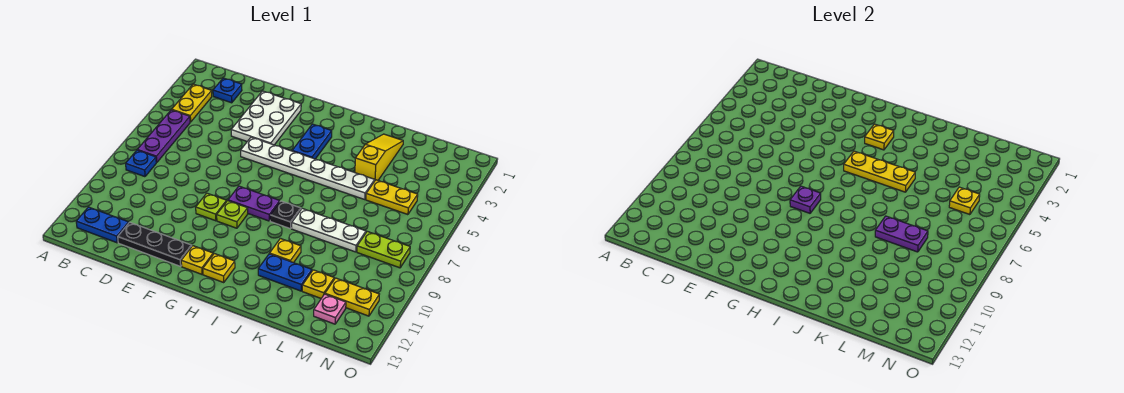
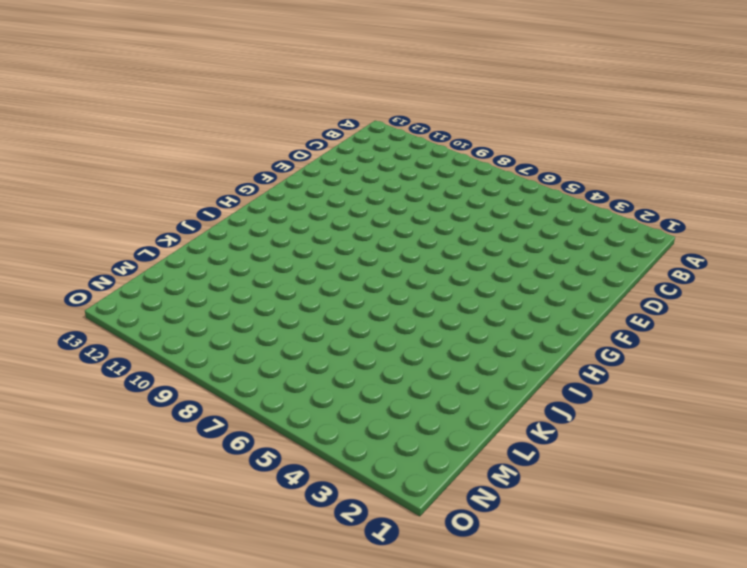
none -> yellow 1x2 plate [172,84,212,122]
none -> purple 1x3 plate [137,110,190,163]
none -> blue 1x1 plate [126,150,156,177]

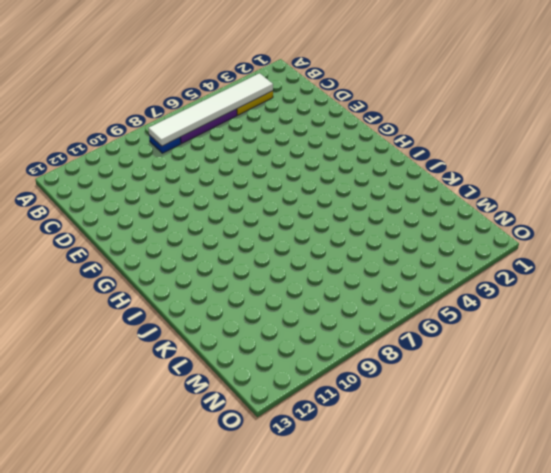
white 1x6 tile [148,73,273,146] -> none
none -> blue 1x2 plate [76,207,129,243]
none -> blue 1x1 plate [213,78,242,103]
none -> black 1x3 plate [118,222,192,266]

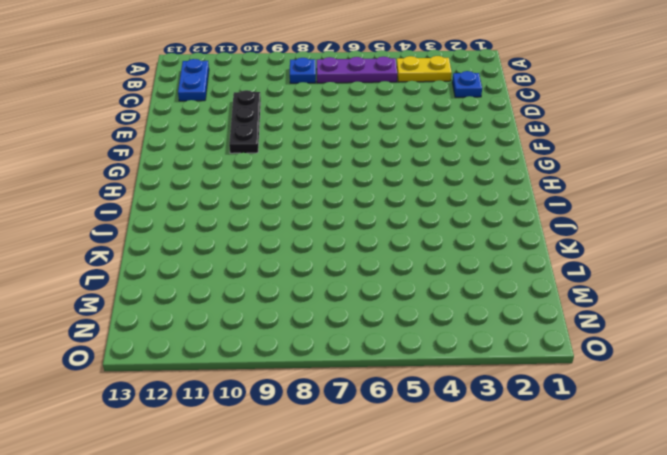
black 1x3 plate [229,90,261,153] -> black 1x3 plate moved to [118,222,192,266]
none -> white 2x3 plate [231,91,301,145]
none -> white 1x6 plate [241,137,375,200]
none -> lime 1x1 plate [196,193,227,221]

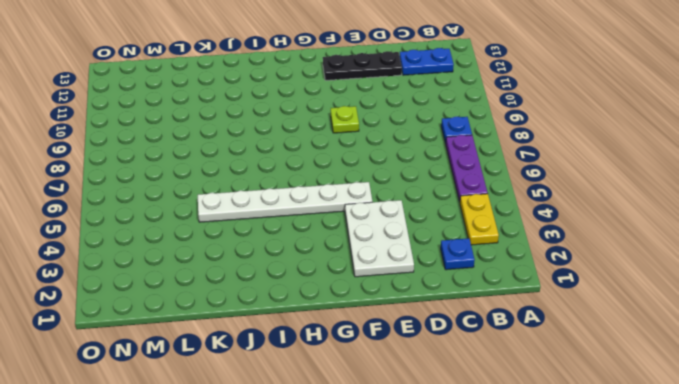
none -> purple 1x2 plate [228,186,280,221]
none -> lime 1x1 plate [217,201,248,228]
none -> yellow 1x1 plate [181,246,213,274]

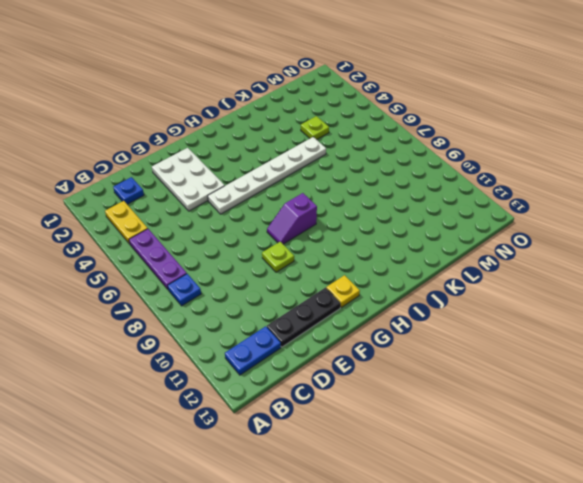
purple 1x2 slope [267,193,317,244] -> purple 1x2 plate [228,186,280,221]
lime 1x1 plate [301,116,329,140] -> lime 1x1 plate moved to [217,201,248,228]
none -> blue 1x2 plate [292,124,332,159]
none -> yellow 1x1 plate [203,254,235,282]
none -> black 1x1 plate [270,201,301,229]

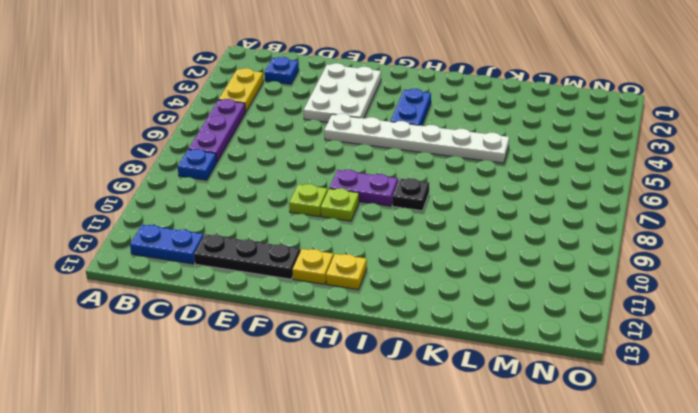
none -> white 1x3 plate [292,209,366,252]
none -> yellow 1x1 plate [270,238,301,263]
none -> blue 1x2 plate [258,254,312,291]

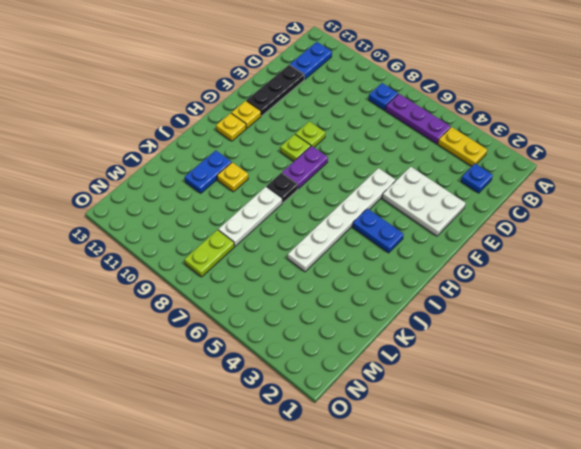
none -> yellow 1x3 slope [355,134,403,180]
none -> yellow 1x2 plate [366,180,418,215]
none -> yellow 1x1 plate [302,270,334,298]

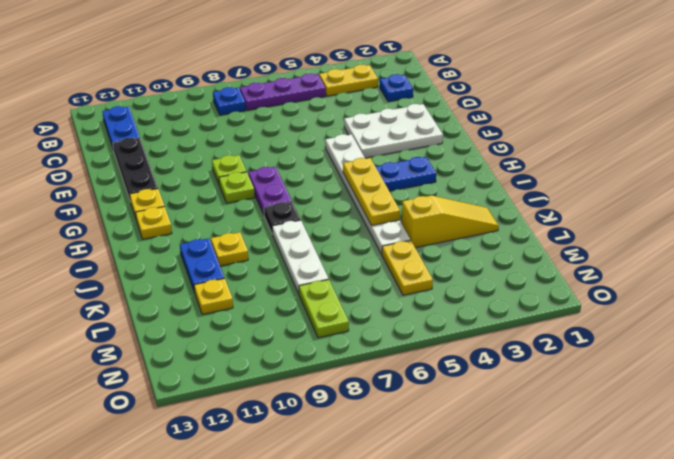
none -> yellow 1x2 plate [325,278,379,316]
none -> pink 1x1 plate [314,294,346,324]
none -> purple 1x1 plate [790,186,821,213]

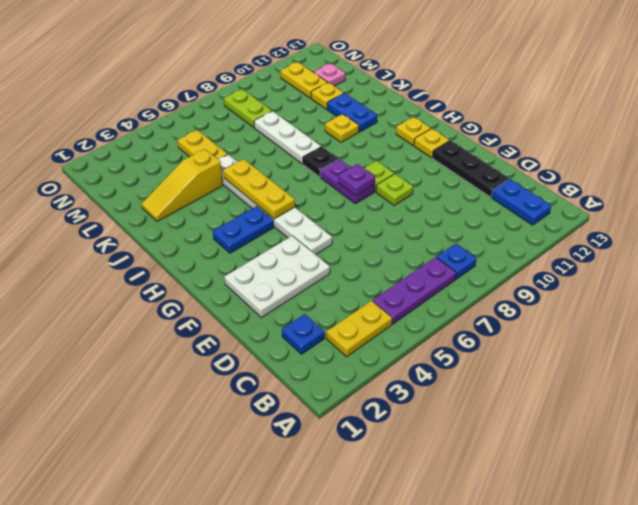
none -> yellow 1x1 plate [865,124,894,150]
none -> purple 1x2 plate [875,216,928,252]
none -> yellow 1x1 plate [949,187,980,215]

